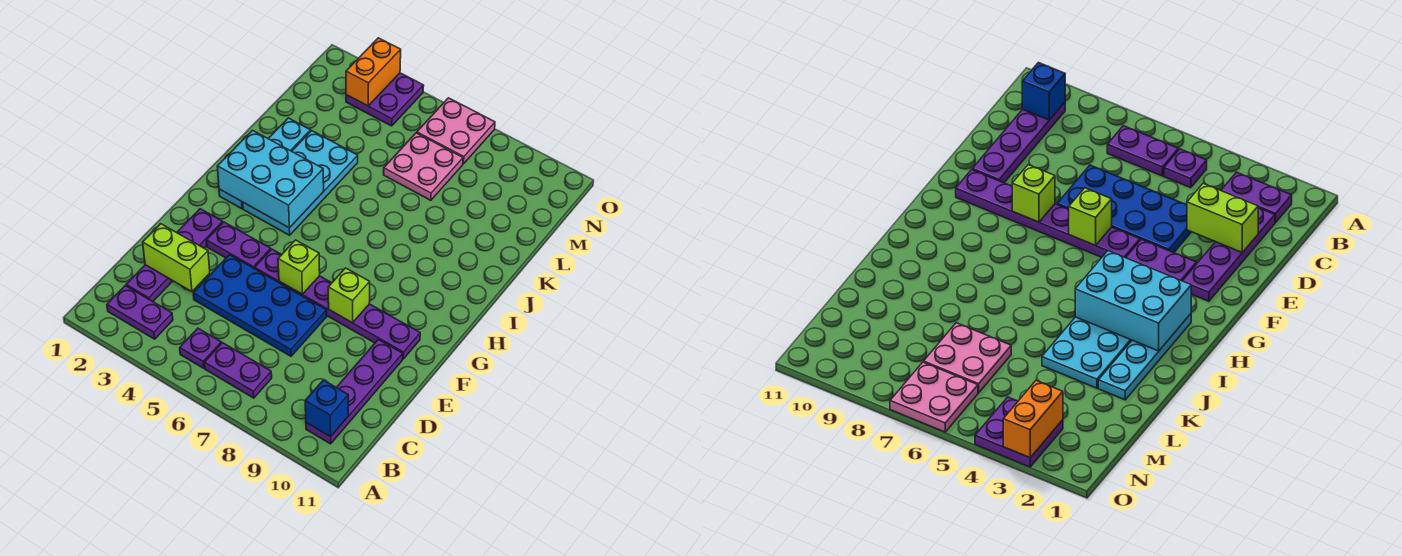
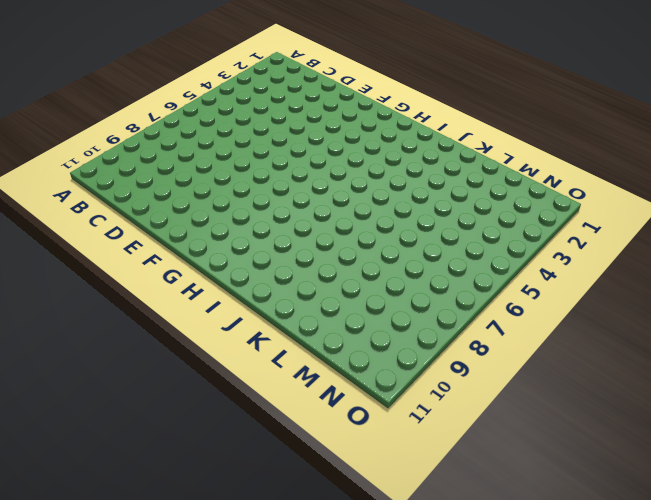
none -> purple 1x2 plate [107,286,173,339]
none -> purple 1x1 plate [180,328,221,368]
none -> purple 1x2 plate [204,343,272,398]

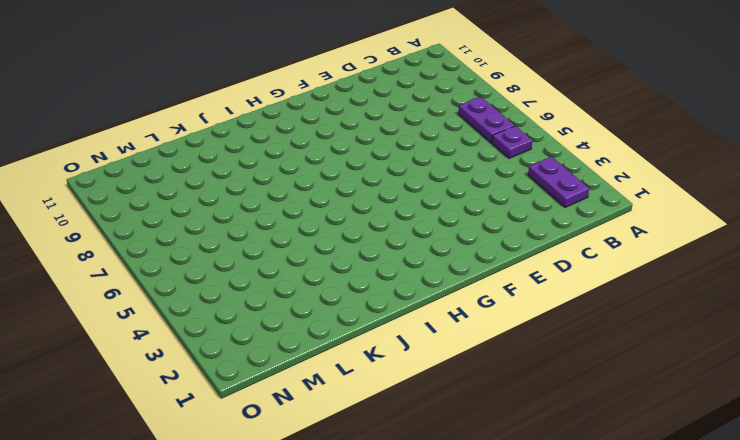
none -> purple 1x4 plate [306,339,403,444]
none -> purple 1x4 plate [126,209,223,301]
none -> blue 2x4 plate [193,255,327,356]

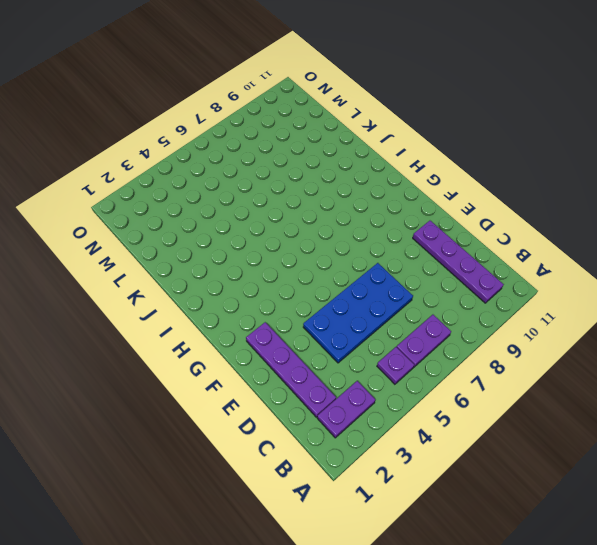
none -> purple 1x2 plate [206,222,271,269]
none -> purple 1x6 plate [255,249,420,359]
none -> cyan 1x4 plate [219,118,311,209]

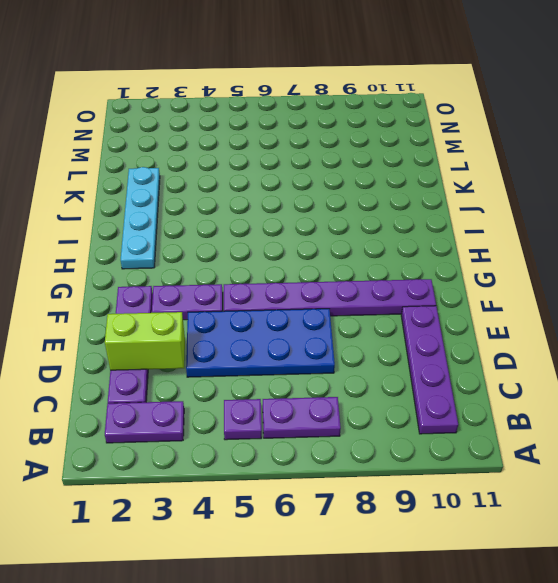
none -> cyan 2x4 plate [243,131,358,235]
none -> pink 2x2 plate [384,133,463,200]
none -> purple 2x2 plate [346,73,424,126]

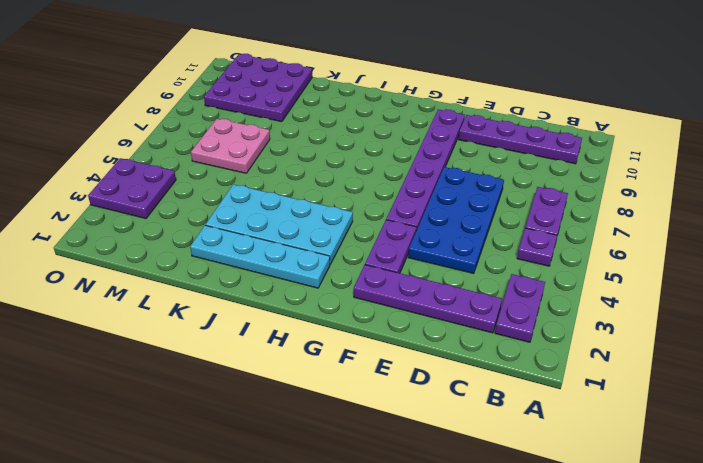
purple 3x3 plate [204,54,312,122] -> none
none -> pink 2x2 plate [417,98,495,164]
none -> blue 1x1 brick [305,380,348,437]
none -> lime 1x2 brick [143,224,210,292]

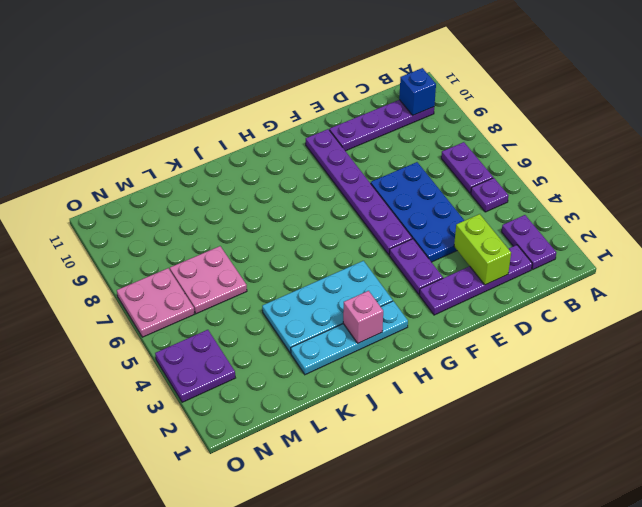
pink 1x1 brick [343,291,383,343] -> cyan 2x3 brick [217,130,324,228]
none -> lime 1x1 brick [278,240,320,294]
none -> lime 1x1 brick [328,268,370,323]
none -> orange 1x2 brick [346,38,401,106]

